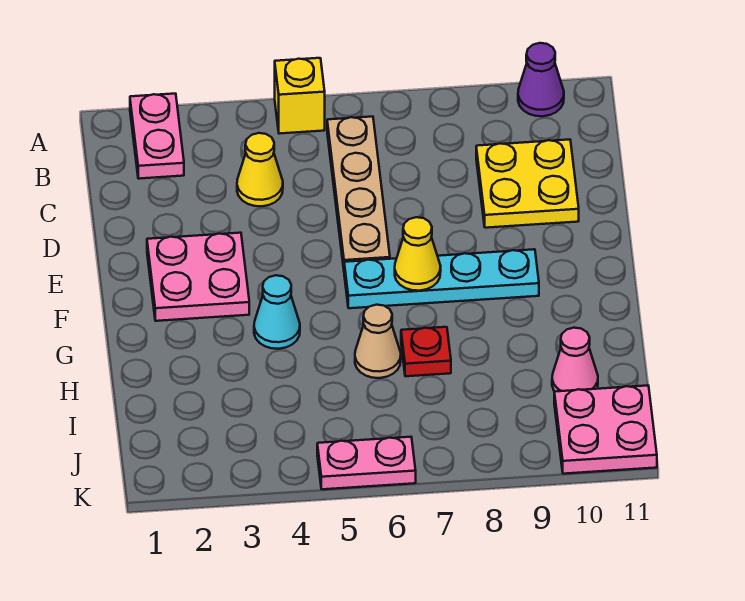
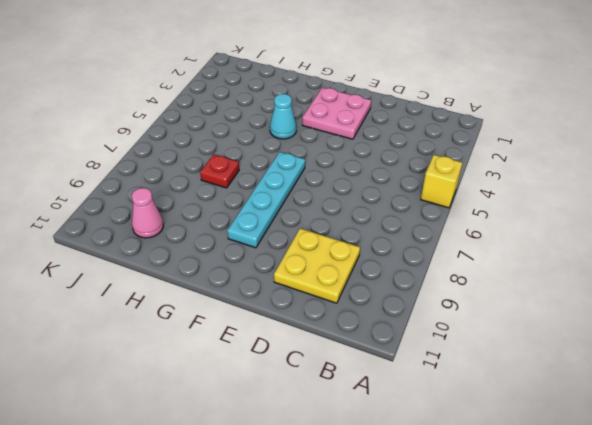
none -> pink 1x2 plate [130,94,184,179]
none -> purple 1x1 cone [518,43,564,116]
none -> tan 1x4 plate [327,117,390,268]

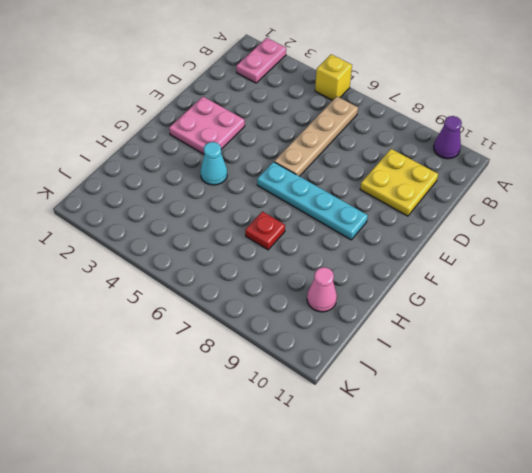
none -> yellow 1x1 cone [237,133,283,206]
none -> tan 1x1 cone [355,305,401,378]
none -> pink 2x2 plate [554,385,657,474]

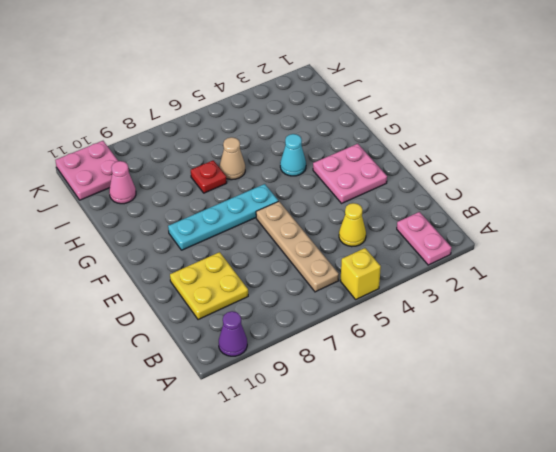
none -> pink 1x2 plate [317,437,416,489]
none -> yellow 1x1 cone [395,217,441,291]

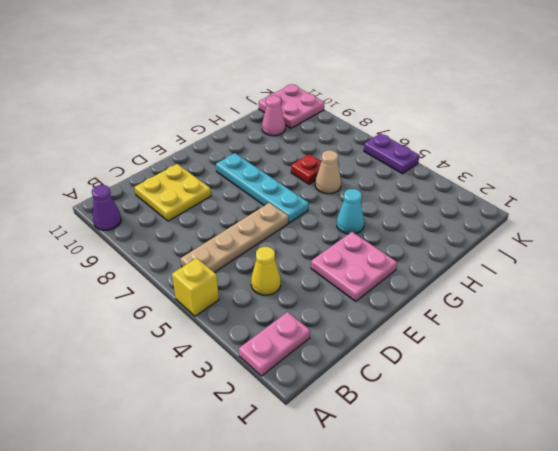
purple 1x2 plate [364,133,420,174] -> pink 1x2 plate [317,437,416,489]
none -> yellow 1x1 cone [395,217,441,291]

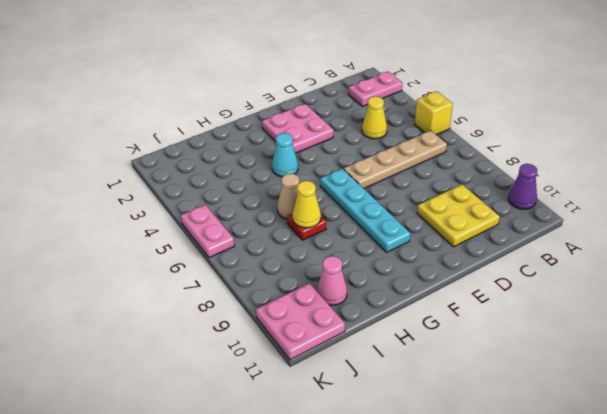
yellow 1x1 cone [292,181,321,228] -> yellow 1x1 cone moved to [395,217,441,291]

